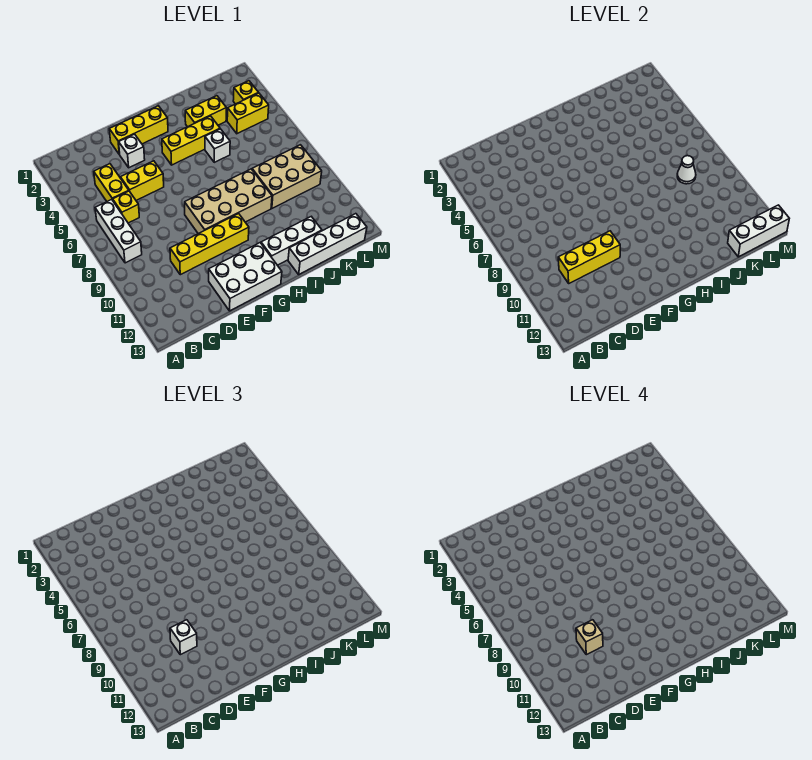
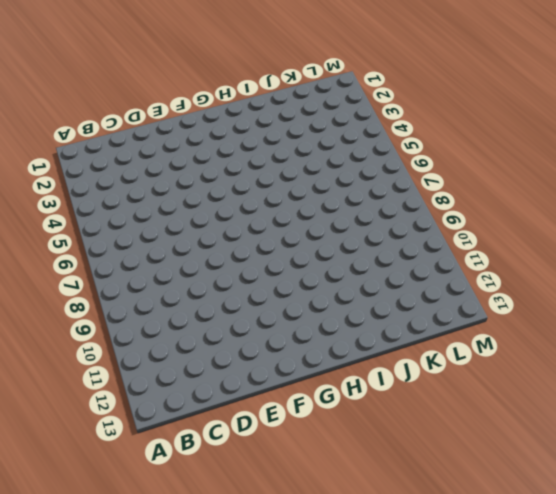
none -> white 1x3 brick [95,200,142,263]
none -> yellow 1x2 brick [94,164,129,201]
none -> yellow 1x1 brick [113,191,139,223]

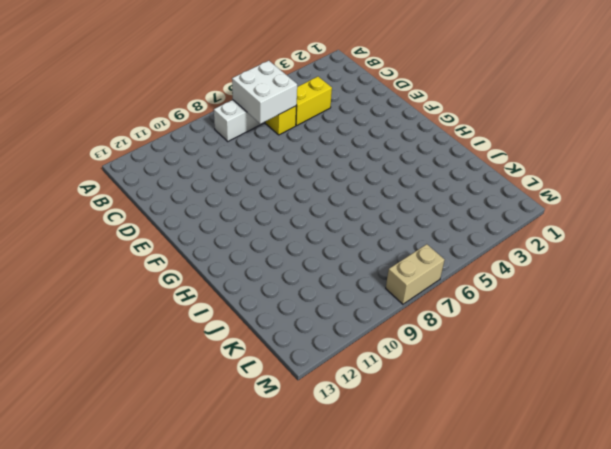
white 2x2 brick [232,61,297,124] -> none
tan 1x2 brick [386,244,445,304] -> none
none -> yellow 1x2 brick [121,161,164,200]
none -> yellow 1x4 brick [170,214,249,275]
none -> yellow 1x3 brick [109,106,168,154]

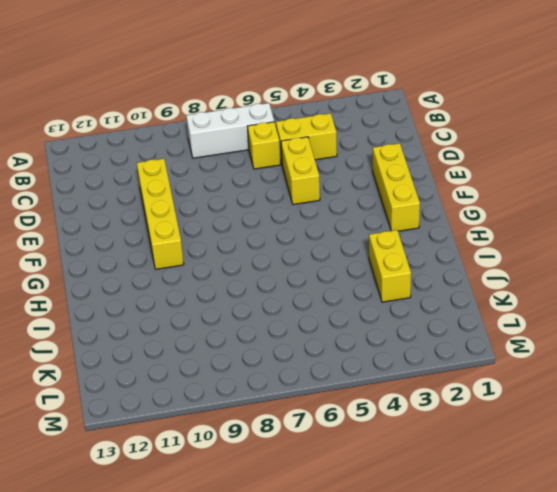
none -> white 1x1 brick [119,134,145,168]
none -> white 2x3 brick [209,243,282,311]
none -> tan 2x4 brick [185,169,272,234]

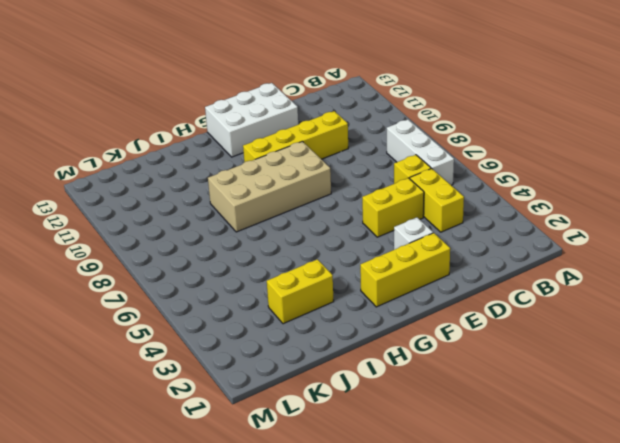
none -> yellow 1x3 brick [162,116,220,165]
none -> white 1x3 brick [261,217,322,265]
none -> white 1x1 brick [205,129,230,162]

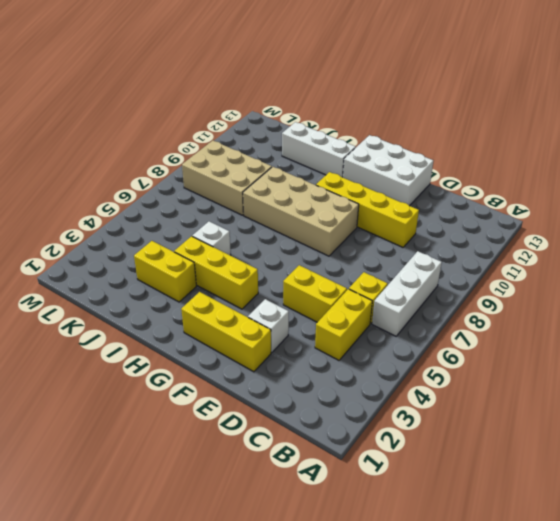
none -> white 1x4 brick [288,214,367,274]
none -> yellow 1x2 brick [227,93,269,134]
none -> yellow 1x1 brick [233,81,258,104]

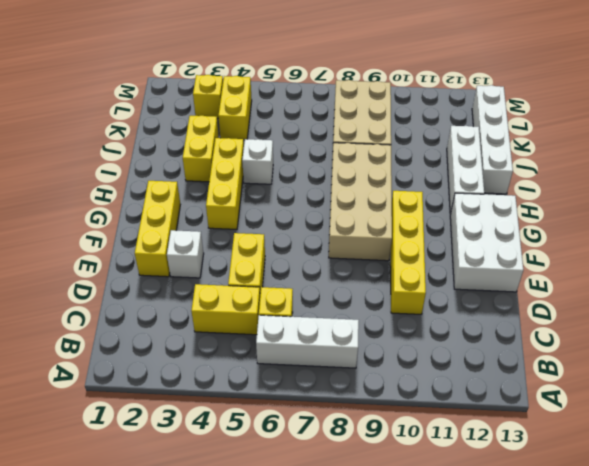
none -> yellow 1x3 brick [558,231,620,283]
none -> white 1x1 cone [677,156,696,184]
none -> white 1x3 brick [728,205,789,257]

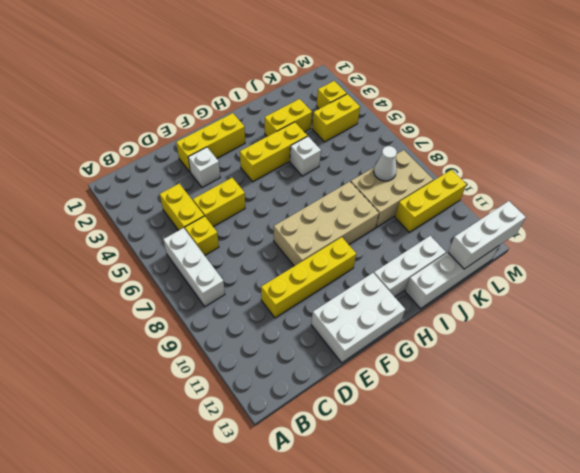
yellow 1x3 brick [395,170,466,232] -> yellow 1x3 brick moved to [558,231,620,283]
none -> white 1x1 brick [170,620,197,655]
none -> tan 1x1 brick [576,620,603,655]

